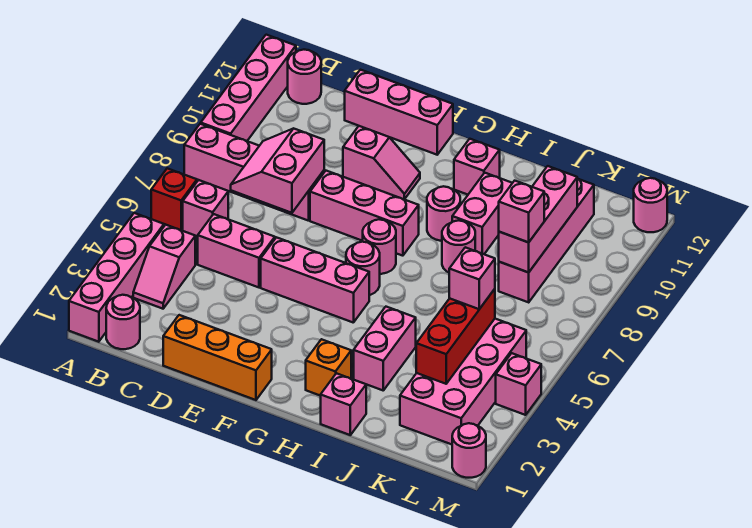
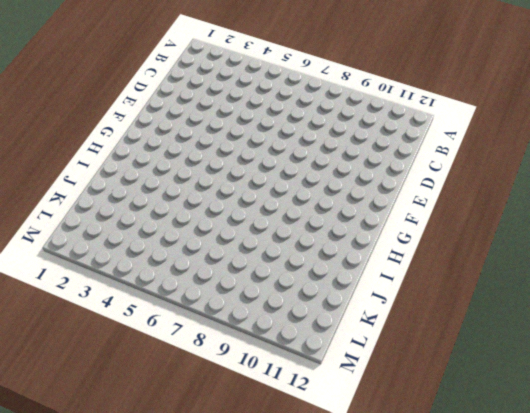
none -> pink 1x4 brick [69,213,164,342]
none -> red 1x1 brick [151,168,197,230]
none -> pink 1x4 brick [184,124,324,221]
none -> pink 1x4 brick [201,35,296,141]

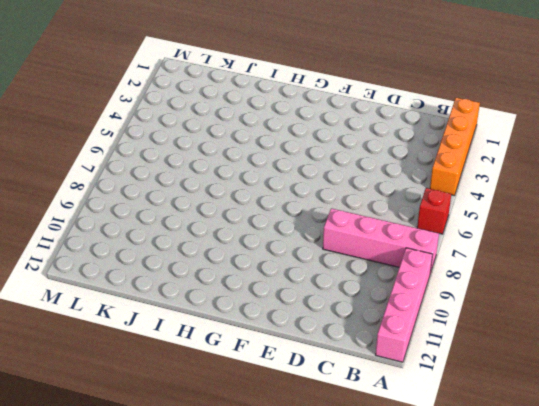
orange 1x4 brick [430,98,480,196] -> pink 1x4 brick [69,213,164,342]
none -> pink 1x1 round brick [106,295,140,349]
none -> pink 1x2 slope [133,225,195,309]
none -> pink 1x1 brick [183,180,228,236]
none -> pink 1x1 round brick [288,50,321,104]

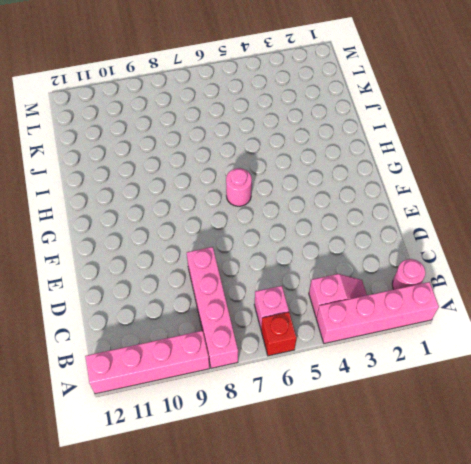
none -> pink 1x1 round brick [288,50,321,104]
none -> pink 1x2 brick [198,214,275,287]
none -> orange 1x3 brick [163,315,272,400]
none -> pink 1x3 brick [345,70,453,155]

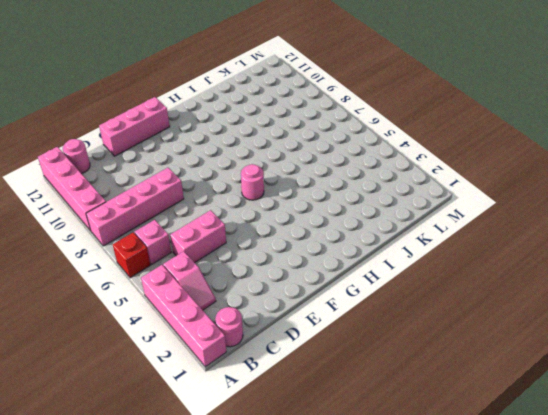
none -> orange 1x3 brick [163,315,272,400]
none -> pink 1x3 brick [261,237,369,323]
none -> pink 1x3 brick [310,171,419,256]
none -> pink 1x2 slope [343,126,420,199]

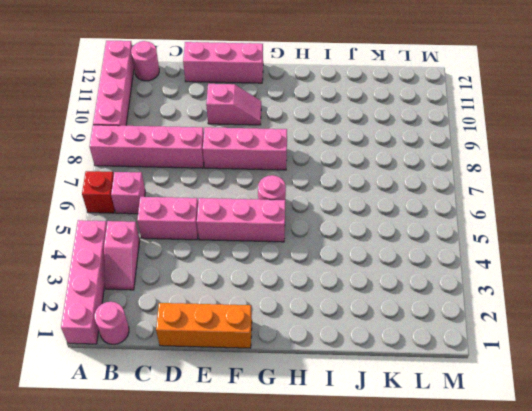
none -> pink 1x1 round brick [363,219,396,274]
none -> orange 1x1 brick [306,339,351,396]
none -> pink 1x1 round brick [427,186,460,241]
none -> pink 1x1 brick [454,139,500,195]

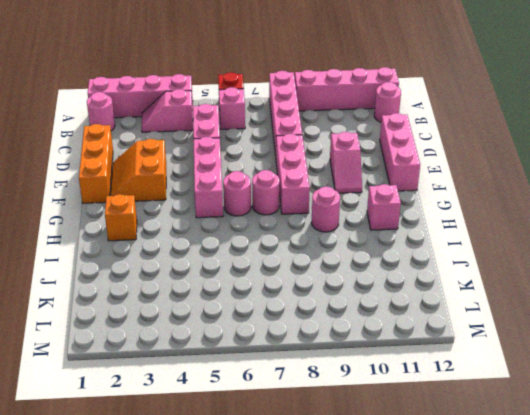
orange 2x2 slope [110,139,166,201] -> none
none -> pink 1x1 brick [321,373,366,435]
none -> pink 1x2 brick [354,307,416,390]
none -> pink 1x1 round brick [442,220,475,272]
none -> pink 1x2 brick [452,173,512,254]

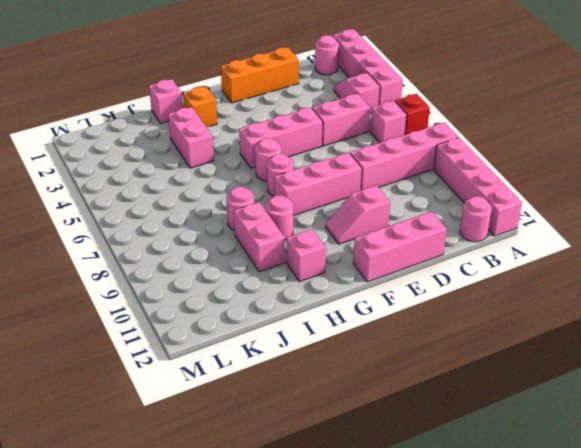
none -> pink 2x4 brick [400,319,526,444]
none -> pink 1x4 brick [499,179,594,302]
none -> pink 1x1 round brick [452,423,486,478]
none -> pink 1x1 brick [496,353,541,415]

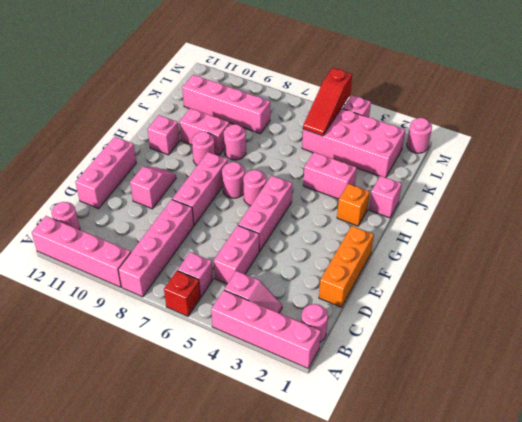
red 1x3 slope [303,68,352,136] -> red 1x3 brick [416,289,495,384]
none -> pink 1x1 round brick [634,178,667,232]
none -> pink 2x2 slope [231,128,324,213]
none -> pink 1x3 brick [499,166,577,272]
none -> pink 1x1 brick [449,247,495,309]

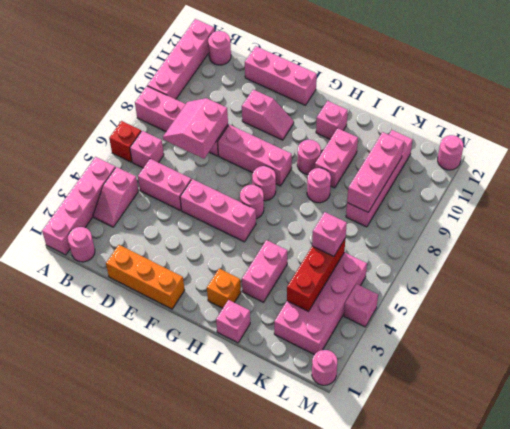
none -> pink 1x1 brick [499,181,544,242]

